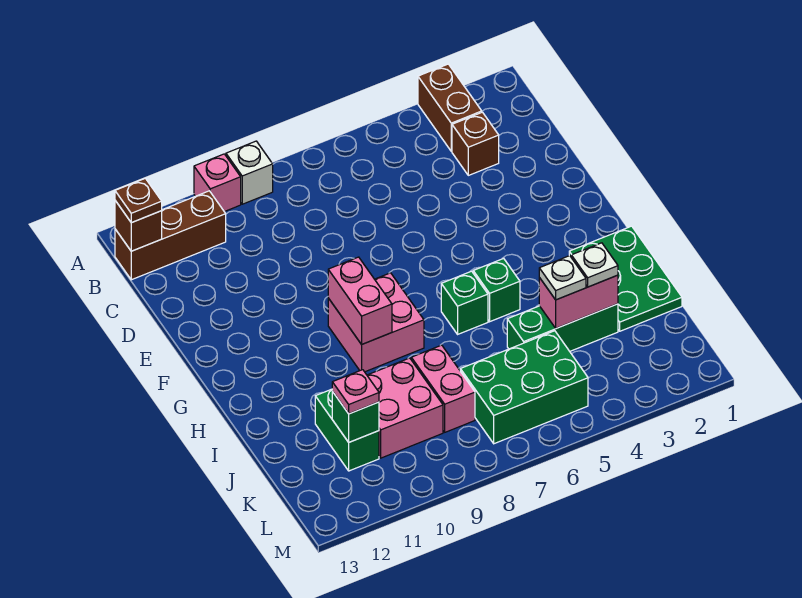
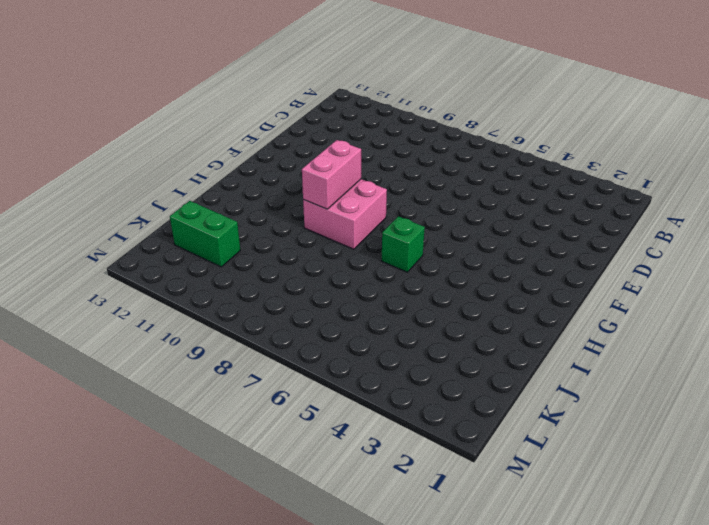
green 1x2 brick [170,201,240,267] -> green 1x2 brick turned to [315,389,379,471]
none -> brown 1x2 brick [418,64,482,151]
none -> white 1x1 brick [226,141,273,204]
none -> pink 1x1 brick [194,154,241,212]

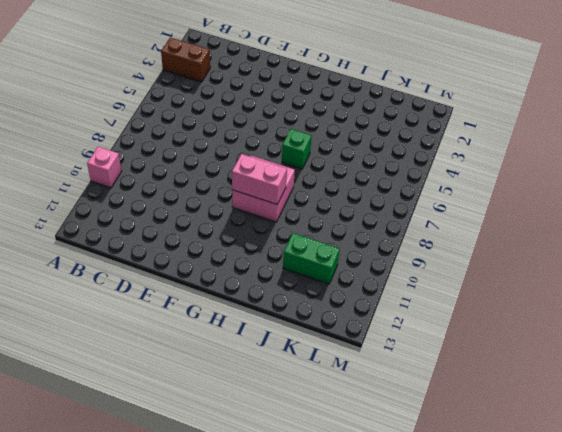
none -> white 1x1 brick [226,141,273,204]
none -> brown 1x3 brick [115,191,226,280]
none -> brown 1x1 brick [452,112,499,175]

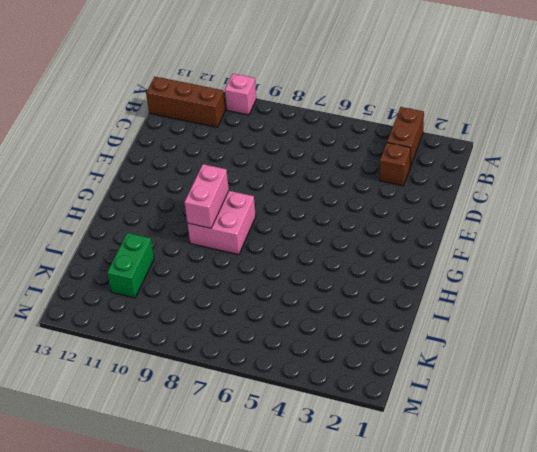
none -> white 1x1 brick [226,141,273,204]
none -> green 2x3 plate [569,226,682,331]
none -> green 1x1 brick [473,258,520,322]

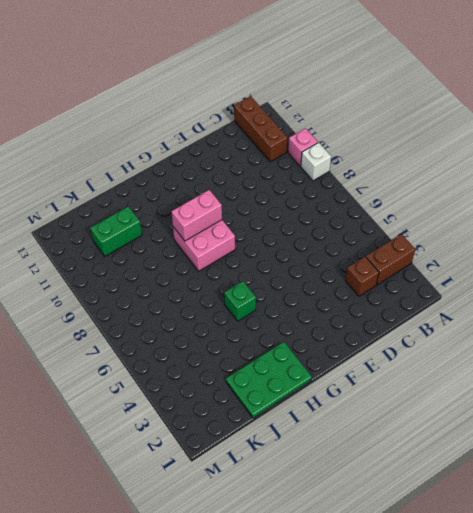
none -> green 1x1 brick [441,271,488,334]
none -> green 1x3 brick [507,304,618,351]
none -> pink 1x2 brick [411,345,475,432]

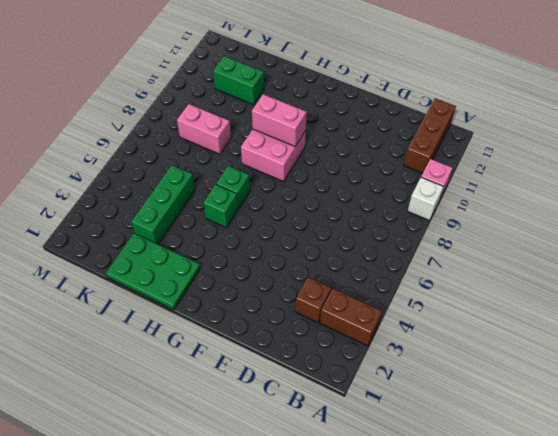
none -> pink 2x2 brick [367,358,443,458]
none -> green 2x3 brick [460,331,588,444]
none -> brown 1x1 brick [115,201,162,251]

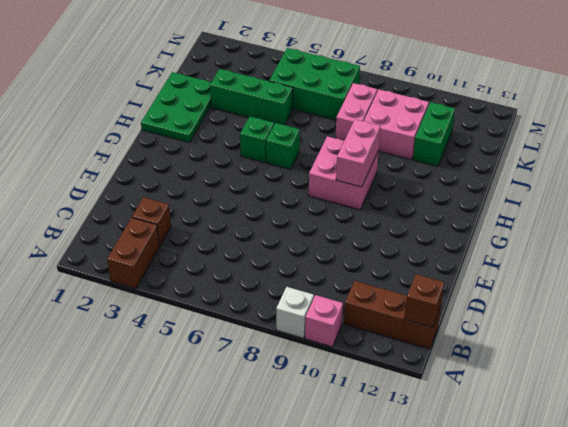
none -> pink 1x2 brick [539,275,618,328]
none -> green 1x1 brick [332,392,379,442]
none -> brown 1x1 plate [115,178,162,223]

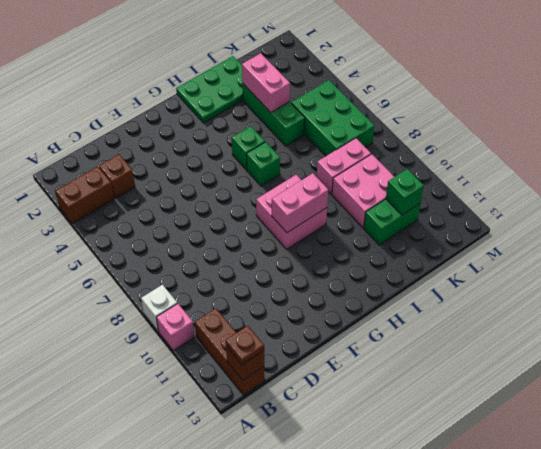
none -> white 1x1 plate [571,243,618,287]
none -> white 1x1 plate [539,256,586,300]
none -> pink 1x1 plate [332,370,379,414]

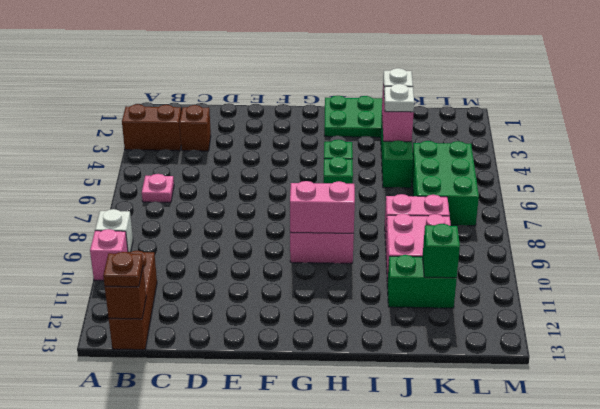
pink 1x1 plate [142,174,174,202] -> pink 1x1 plate moved to [332,370,379,414]

